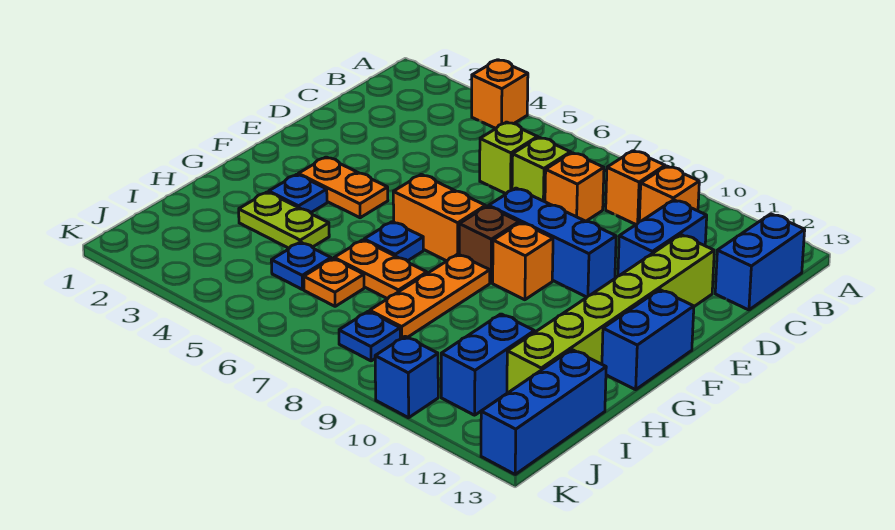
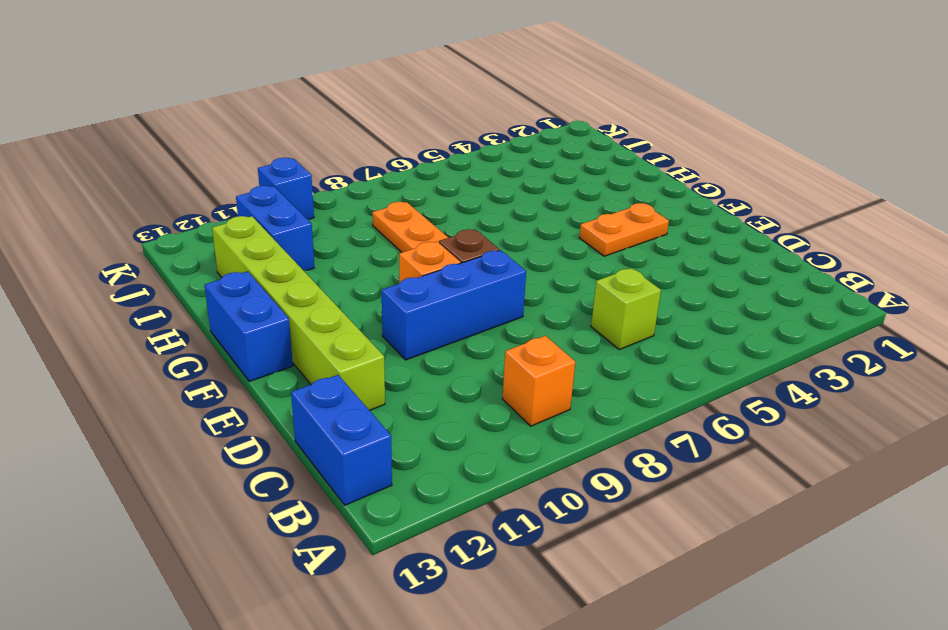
none -> orange 1x1 brick [472,60,528,128]
none -> orange 1x1 brick [639,166,699,222]
none -> lime 1x1 brick [512,137,571,202]

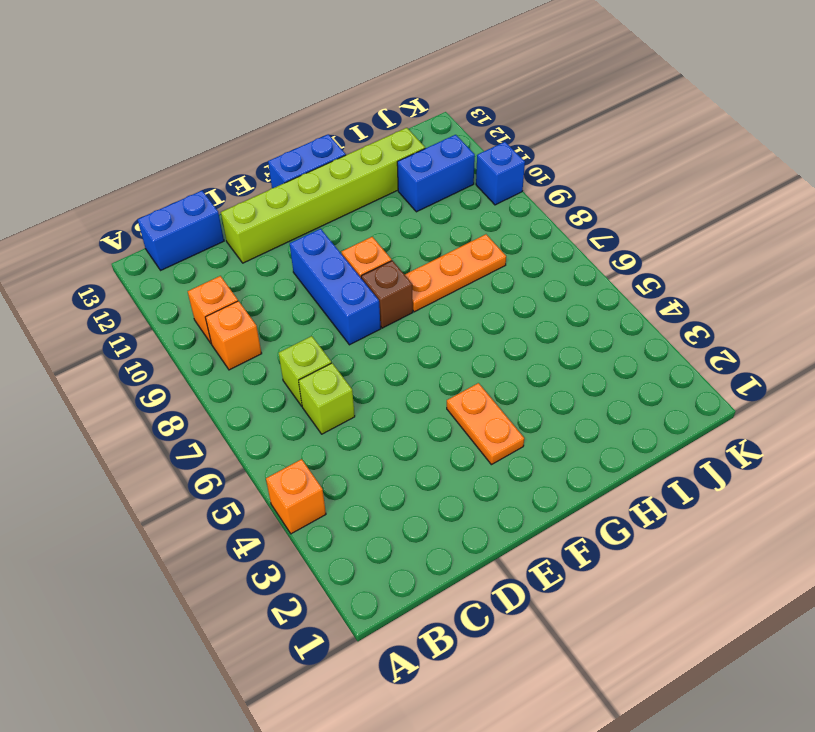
none -> orange 1x1 brick [545,153,604,221]
none -> blue 1x2 brick [618,200,707,276]
none -> orange 1x2 brick [393,174,486,261]

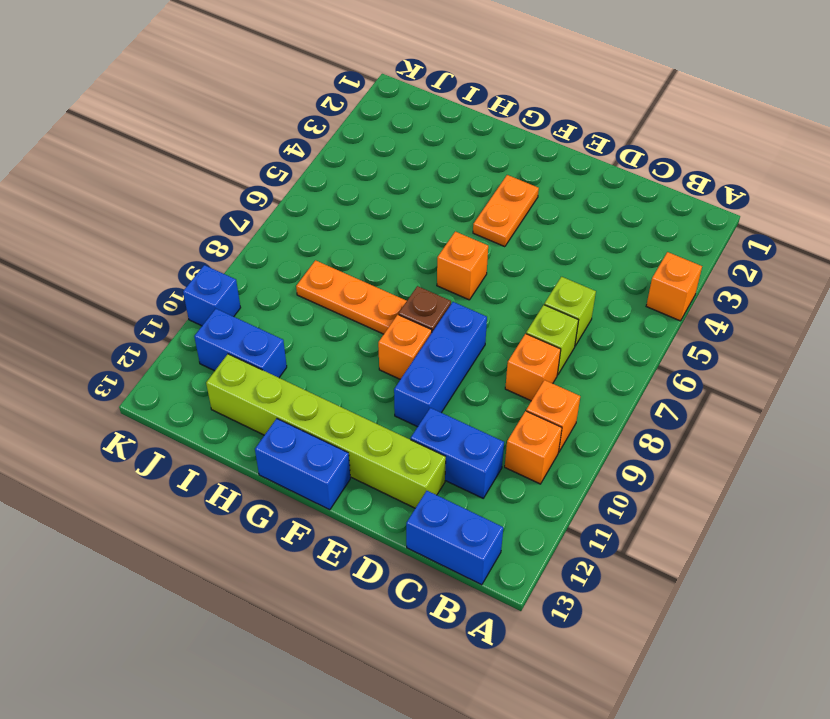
orange 1x1 brick [437,232,488,300] -> orange 1x2 brick [393,174,486,261]
none -> blue 1x1 plate [269,174,327,213]
none -> blue 1x1 plate [364,222,423,261]
none -> lime 1x2 plate [239,192,329,248]

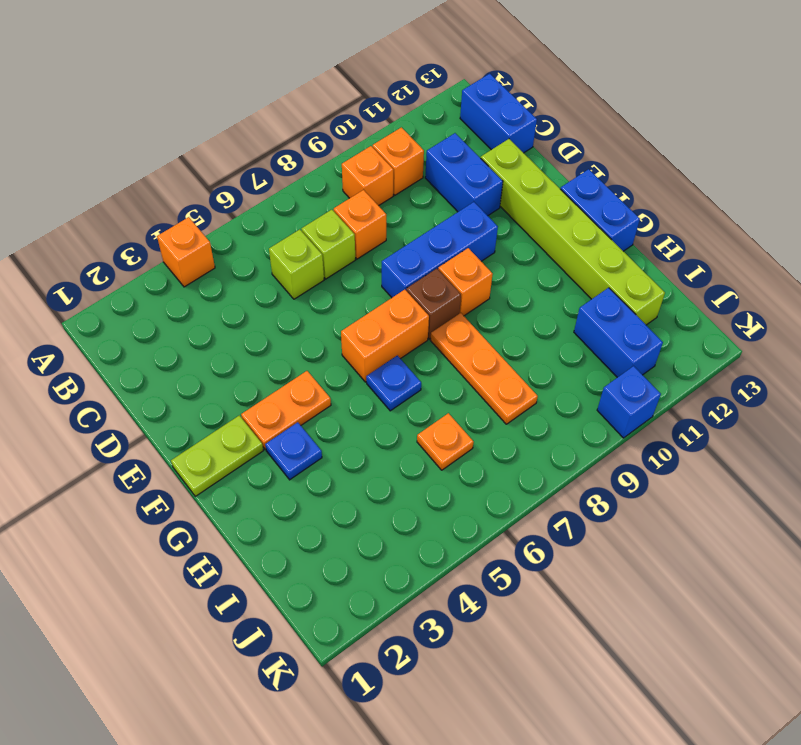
lime 1x2 plate [171,415,263,496] -> lime 1x2 plate moved to [239,192,329,248]
none -> orange 1x2 plate [334,240,427,299]
none -> blue 1x1 plate [271,242,331,290]
none -> blue 1x3 brick [481,350,606,474]

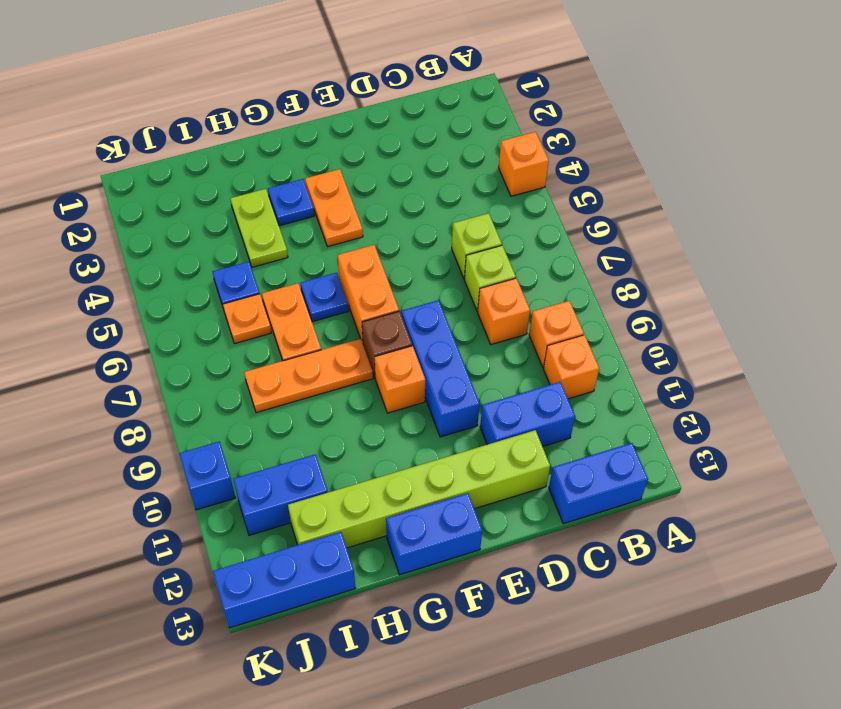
none -> blue 1x1 plate [339,311,400,361]

